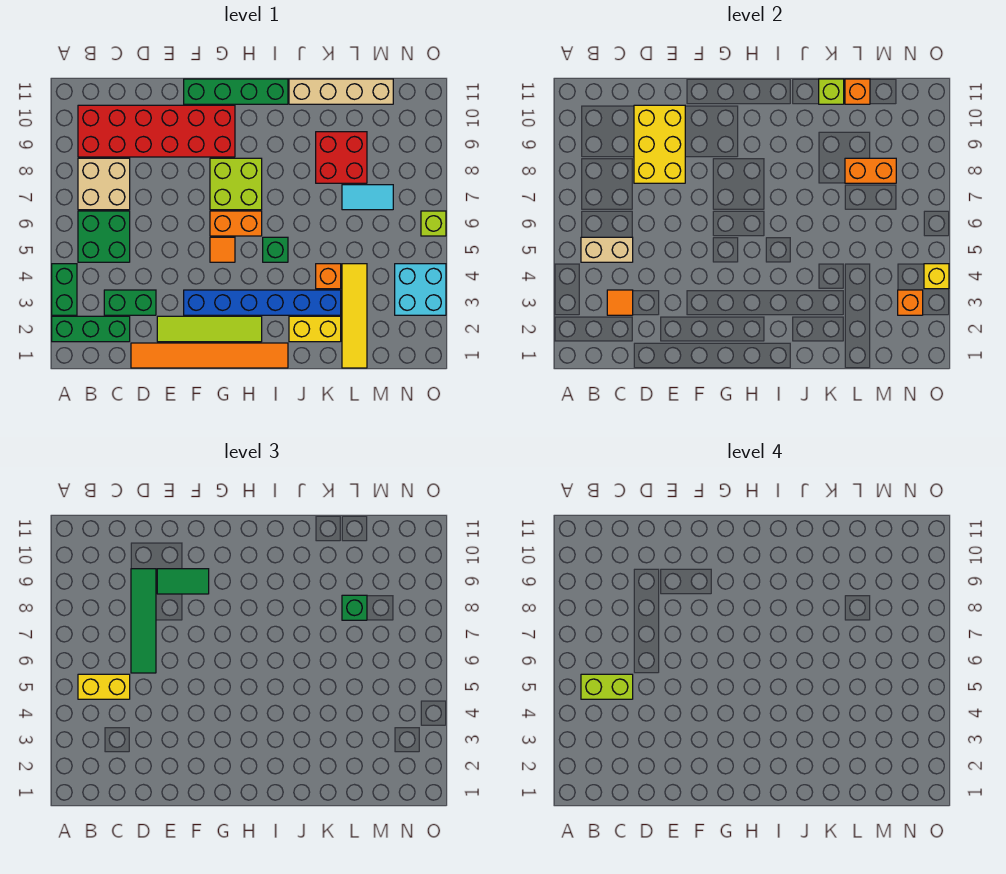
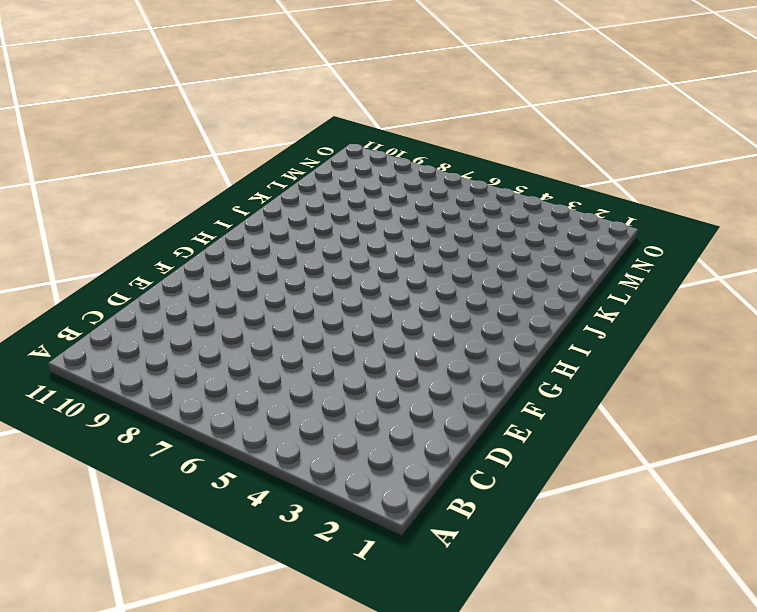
none -> green 1x3 brick [52,316,130,342]
none -> green 1x2 brick [52,264,77,315]
none -> green 2x2 brick [78,211,130,262]
none -> tan 2x2 brick [78,158,130,210]

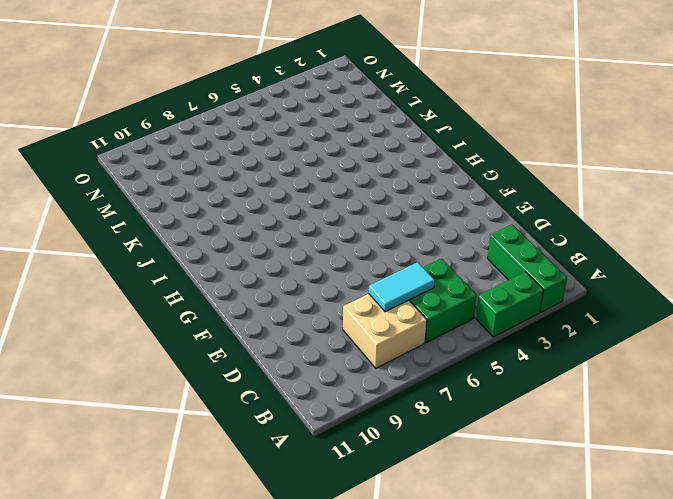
cyan 1x2 tile [369,262,435,312] -> cyan 1x2 tile turned to [342,185,393,210]
none -> red 2x6 brick [78,105,235,157]
none -> green 1x2 brick [104,290,156,315]
none -> orange 1x6 tile [131,343,288,368]
none -> lime 1x4 tile [157,316,262,342]

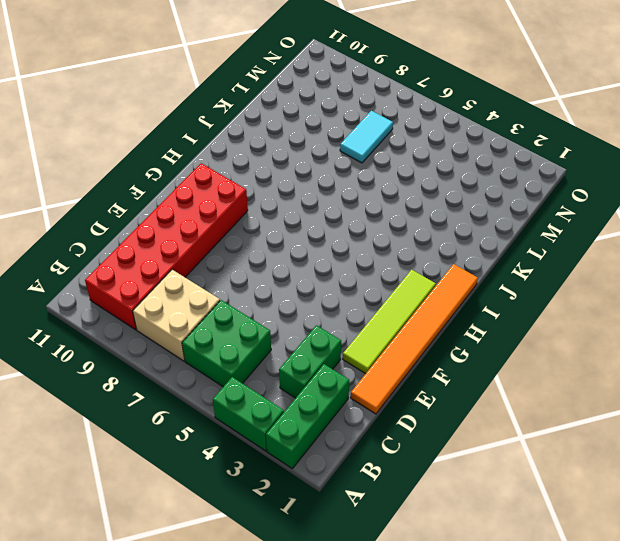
none -> blue 1x6 brick [184,290,341,315]
none -> green 1x4 brick [184,79,288,104]
none -> orange 1x1 tile [210,237,235,262]
none -> orange 1x2 brick [210,211,262,236]

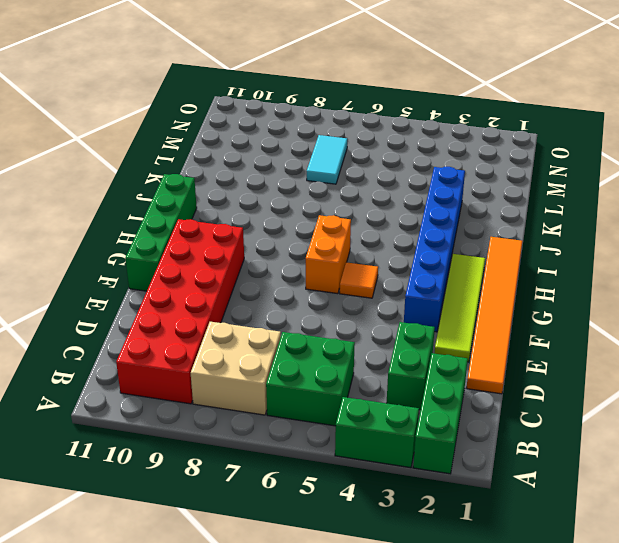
none -> lime 2x2 brick [210,158,262,210]
none -> green 1x1 brick [263,237,288,262]
none -> yellow 1x2 brick [289,316,341,342]
none -> tan 1x4 brick [289,79,393,104]

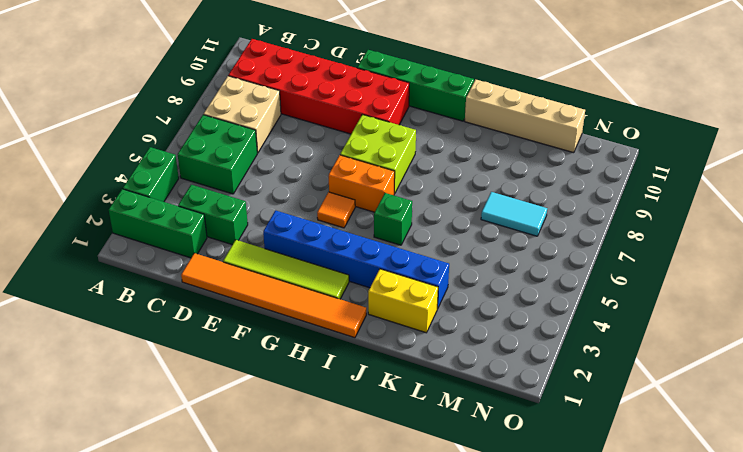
none -> orange 1x1 brick [316,264,341,289]
none -> red 2x2 brick [316,132,367,183]
none -> yellow 1x4 tile [342,264,367,368]
none -> cyan 2x2 brick [395,264,446,315]

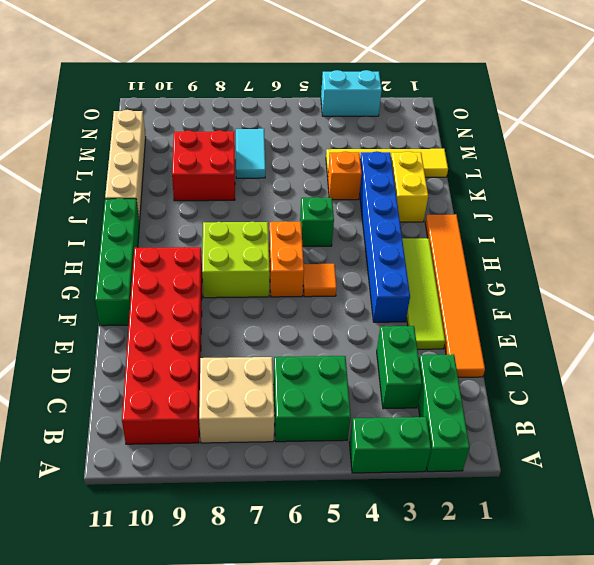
cyan 1x2 brick [321,70,382,116] -> cyan 2x2 brick [395,264,446,315]
none -> lime 1x1 brick [421,211,446,236]
none -> tan 1x2 brick [581,237,633,262]
none -> orange 1x1 tile [607,290,633,315]
none -> yellow 2x3 brick [634,105,685,183]

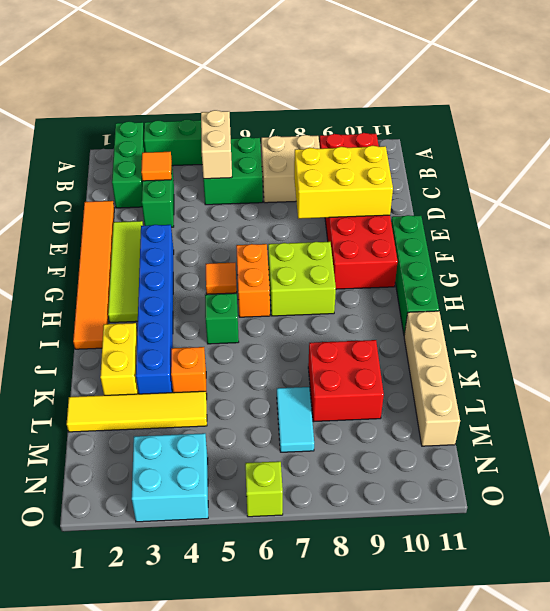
none -> lime 1x1 brick [819,79,844,104]
none -> orange 1x2 brick [845,158,896,183]
none -> orange 1x1 brick [845,79,870,104]
none -> orange 1x1 brick [898,290,923,315]

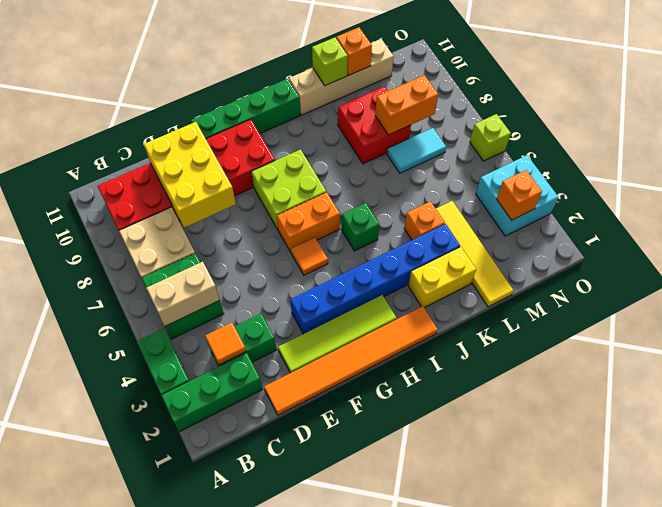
none -> yellow 1x1 brick [924,264,949,289]
none -> yellow 1x2 brick [78,674,130,699]
none -> green 1x4 tile [131,569,156,673]
none -> green 1x2 tile [157,569,209,594]

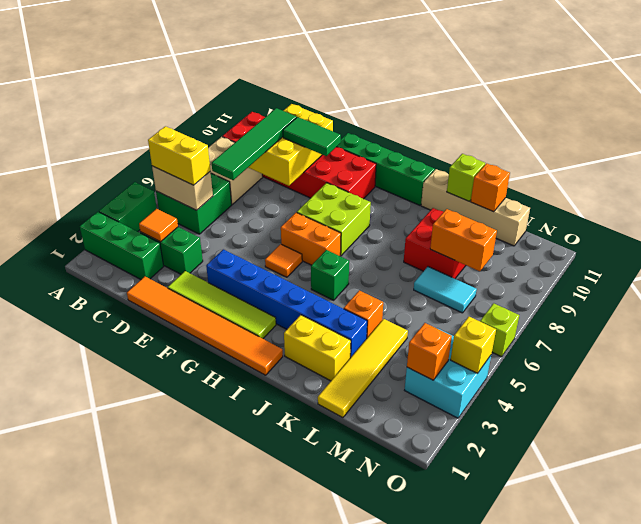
none -> green 1x1 brick [342,595,367,620]
none -> lime 1x2 brick [581,674,633,699]

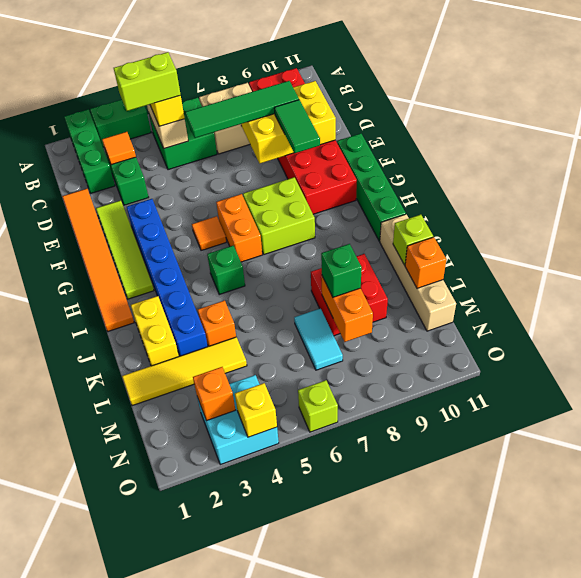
lime 1x2 brick [114,52,181,111] -> lime 1x2 brick turned to [581,674,633,699]

